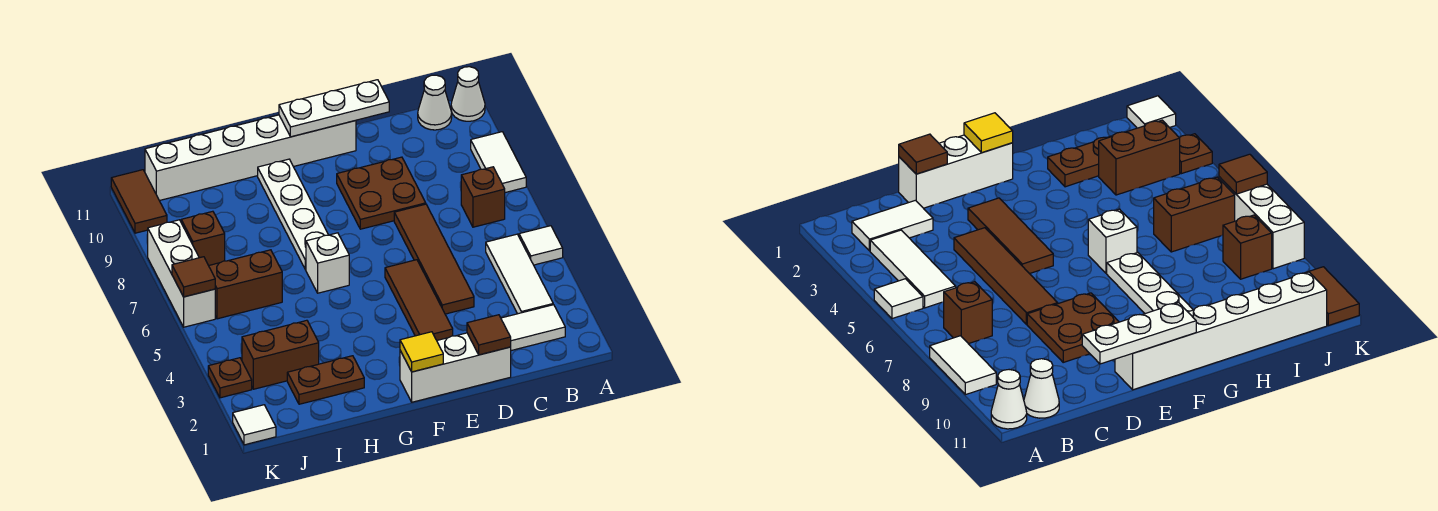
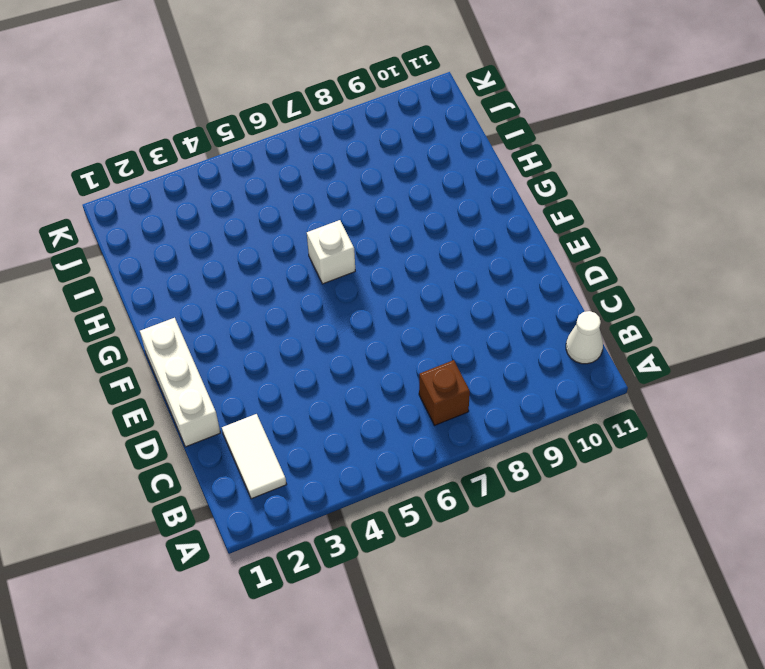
none -> white 1x1 tile [519,226,563,265]
none -> white 1x2 tile [471,132,526,193]
none -> white 1x1 cone [451,67,485,121]

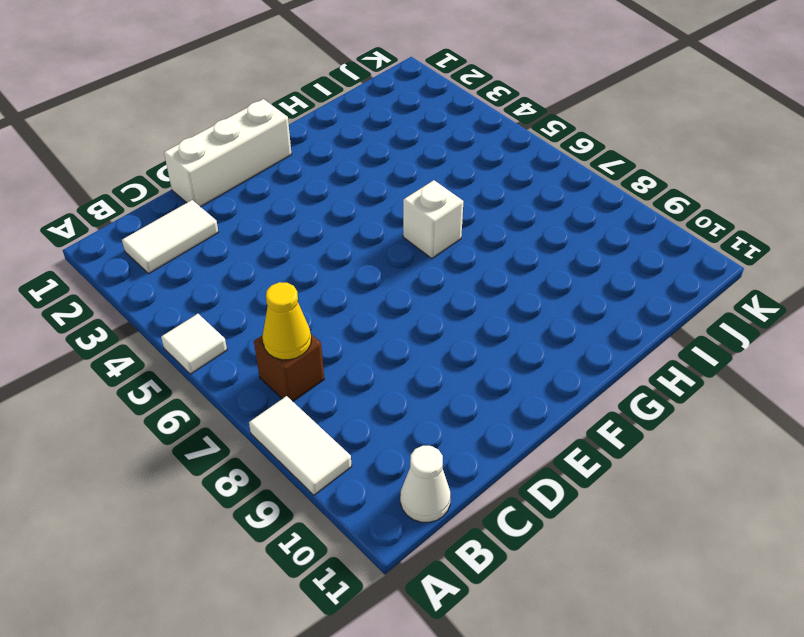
yellow 1x1 cone [262,282,311,360] -> none
none -> white 1x1 cone [451,67,485,121]
none -> white 1x3 tile [486,234,553,314]
none -> brown 1x4 tile [394,204,474,314]

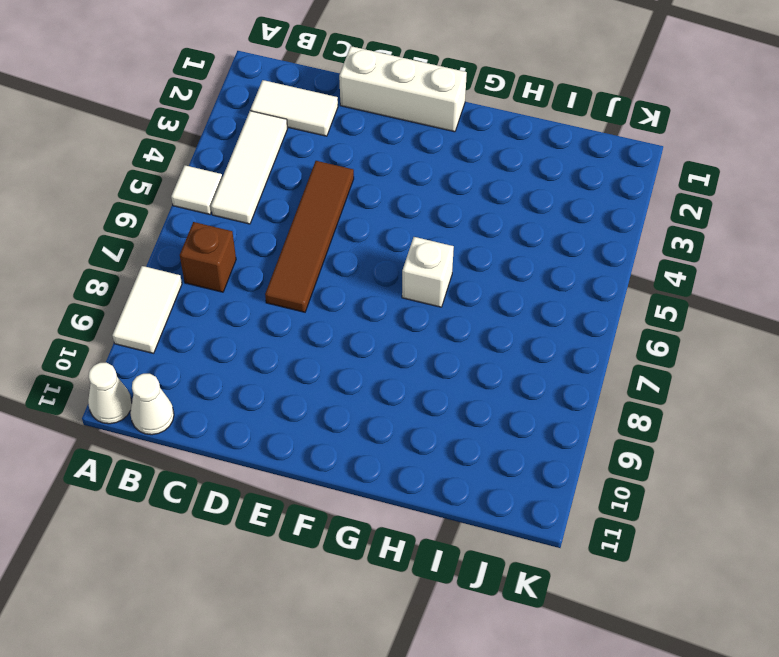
none -> brown 2x2 plate [337,157,426,229]
none -> brown 1x3 tile [385,260,453,340]
none -> white 1x6 brick [145,115,356,201]

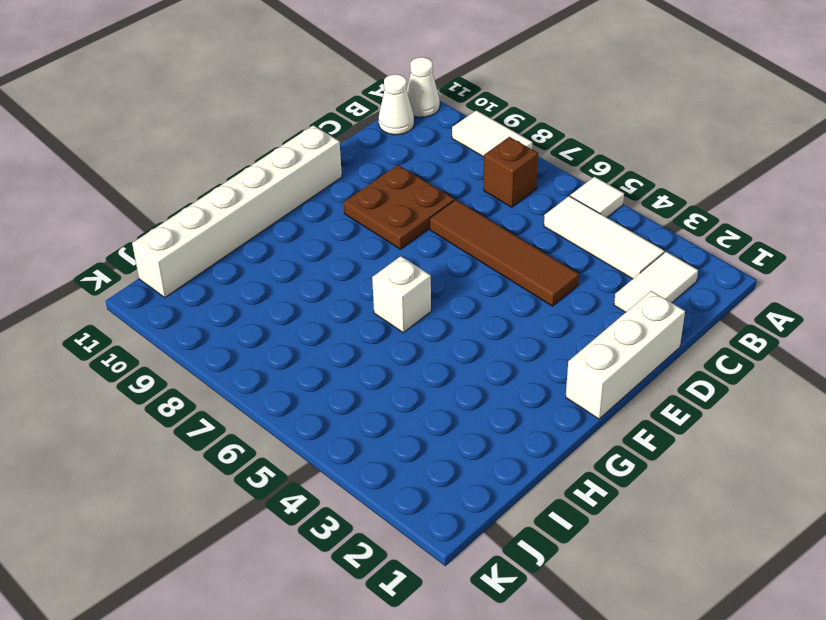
none -> brown 1x3 tile [385,260,453,340]
none -> white 1x4 plate [258,159,328,270]
none -> brown 1x2 plate [287,356,364,404]

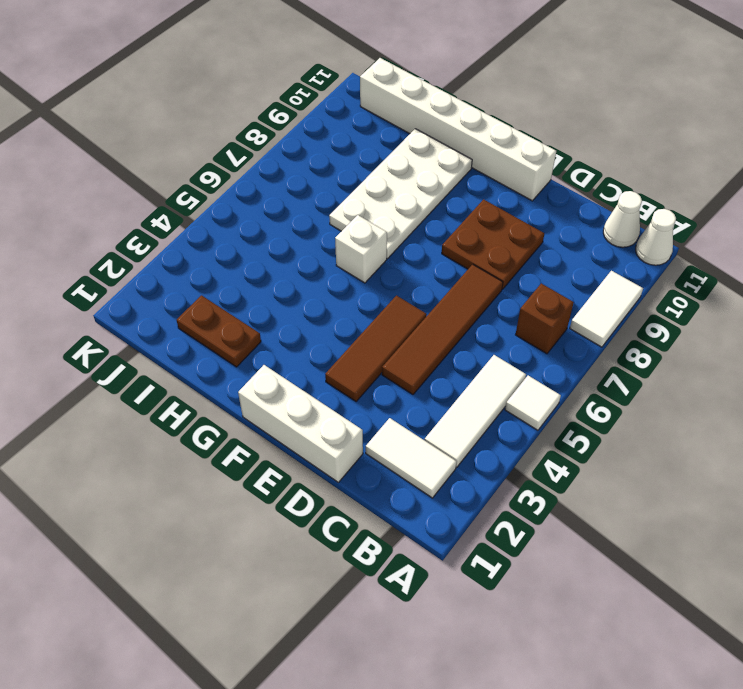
white 2x4 plate [329,129,472,259] -> white 1x4 plate [258,159,328,270]
none -> brown 1x2 brick [242,320,319,389]
none -> brown 1x2 brick [209,250,282,319]
none -> brown 1x1 brick [181,211,225,266]

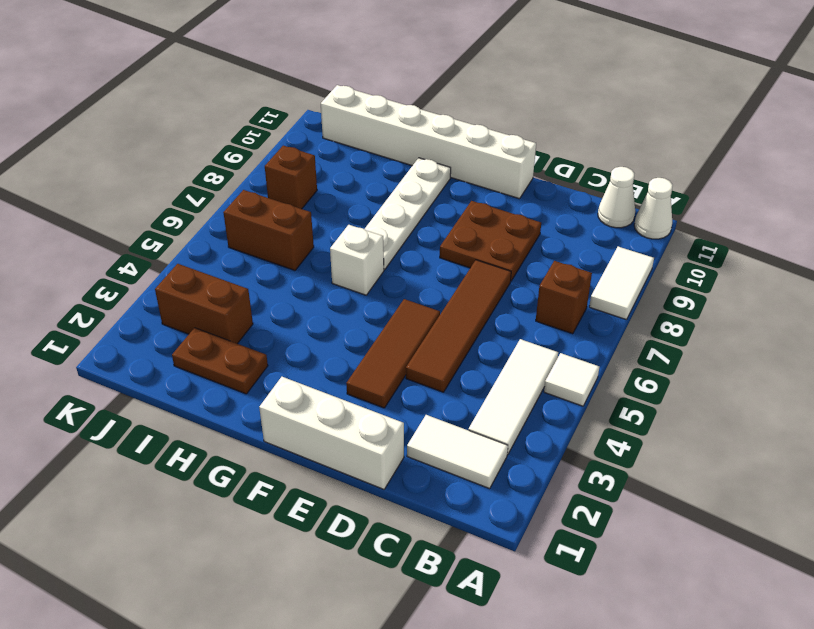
none -> white 1x1 tile [233,405,276,445]
none -> brown 1x1 plate [208,358,252,398]
none -> white 1x3 brick [148,220,215,327]

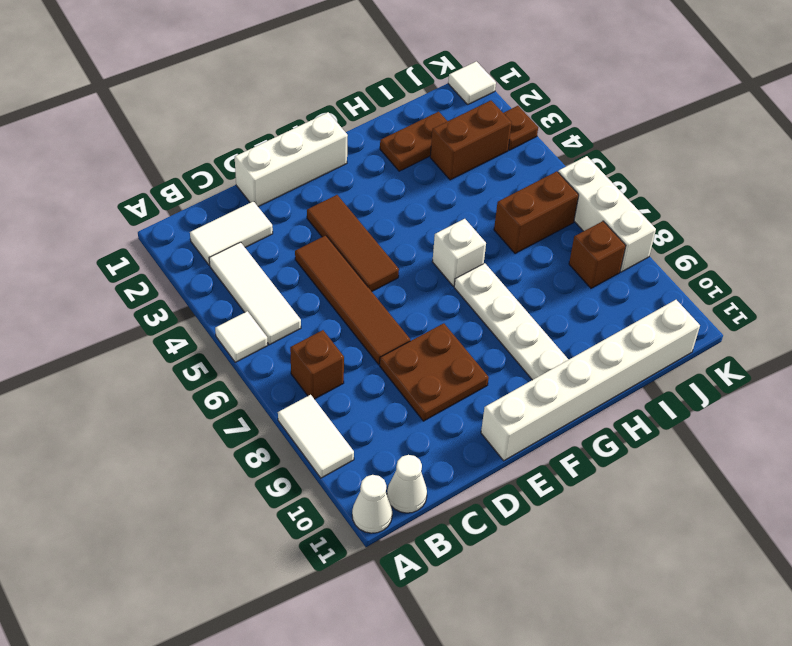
none -> brown 1x2 tile [111,170,167,233]
none -> brown 1x1 tile [467,315,511,355]
none -> white 1x3 plate [279,80,389,137]

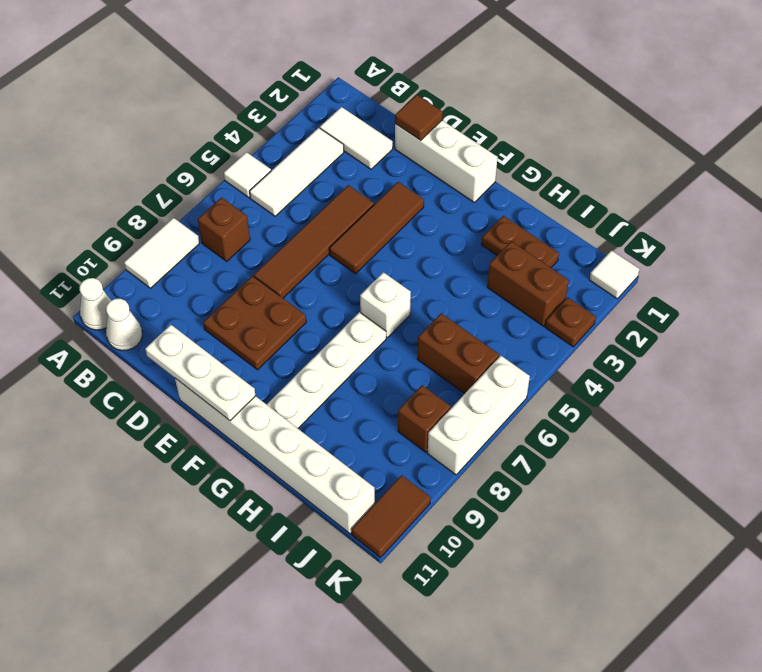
none -> yellow 1x1 tile [400,332,443,372]
none -> brown 1x1 tile [172,257,215,297]

